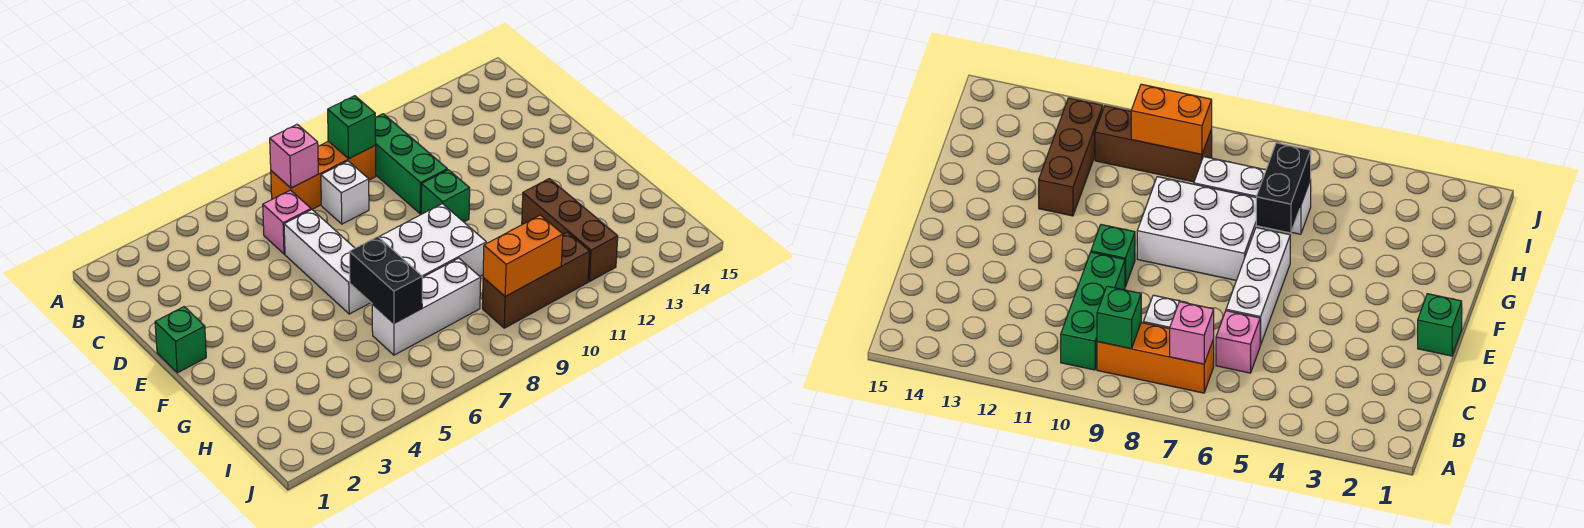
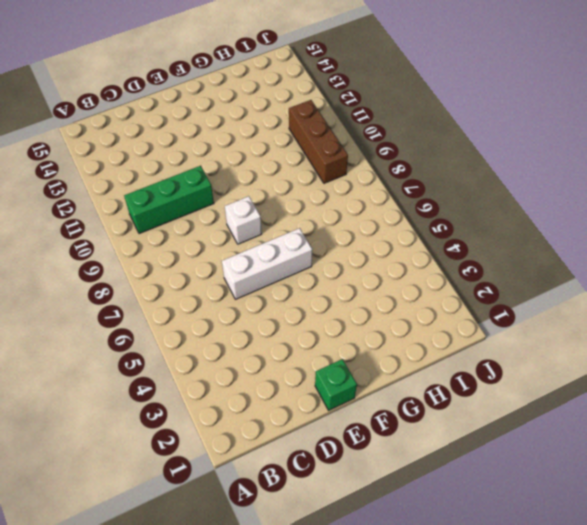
white 1x1 brick [225,196,262,244] -> white 1x1 brick moved to [321,161,369,224]
none -> orange 1x3 brick [271,141,376,210]
none -> pink 1x1 brick [263,190,311,254]
none -> green 1x1 brick [421,170,470,222]

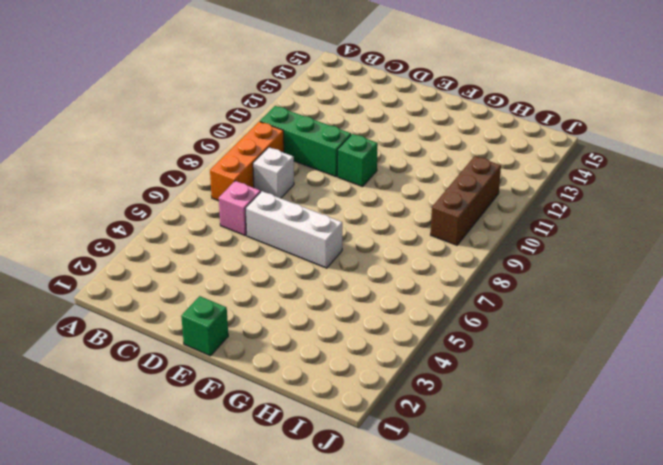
none -> white 2x3 brick [379,204,486,277]
none -> brown 1x3 brick [522,179,618,282]
none -> white 1x3 brick [372,258,481,355]

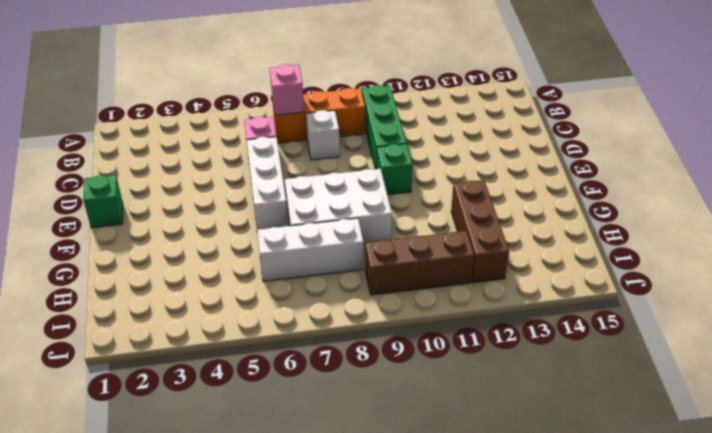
none -> green 1x1 brick [328,96,376,159]
none -> black 1x2 brick [349,237,422,323]
none -> orange 1x2 brick [483,215,563,296]

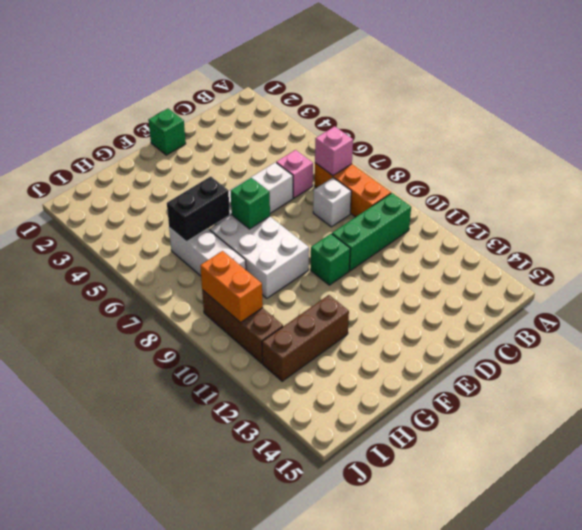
green 1x1 brick [231,178,270,229] -> green 1x1 brick moved to [328,96,376,159]

